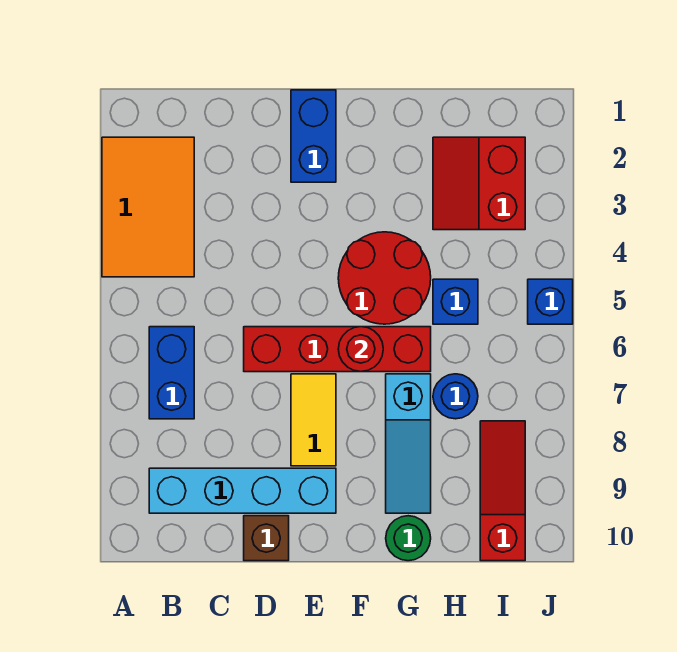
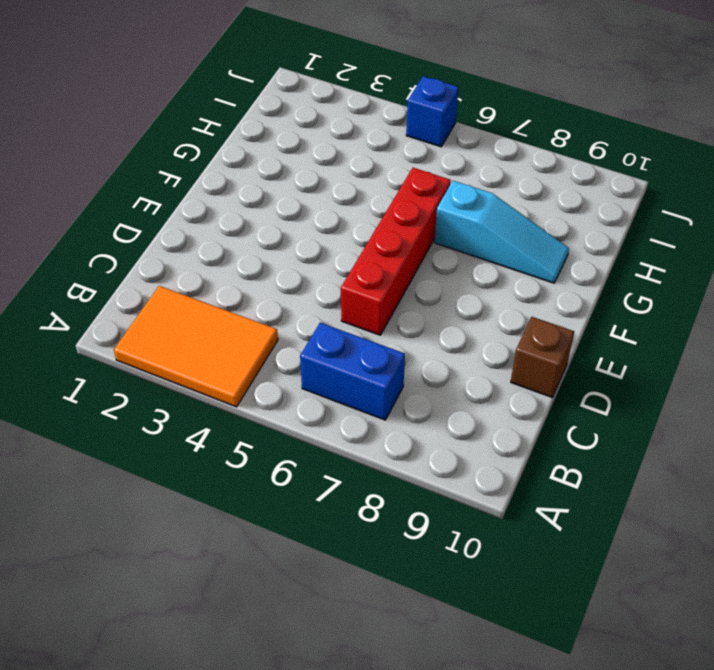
none -> cyan 1x4 brick [149,468,336,513]
none -> blue 1x2 brick [291,90,336,182]
none -> yellow 1x2 tile [291,374,336,466]

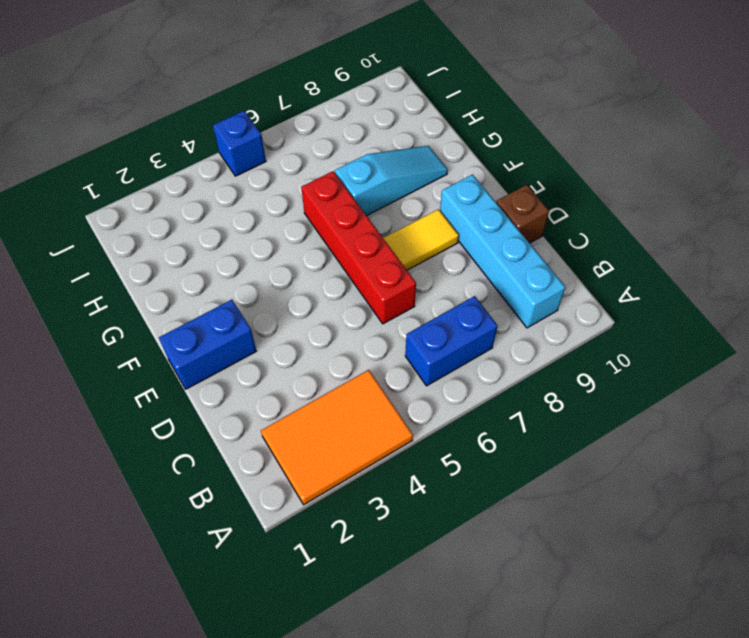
none -> red 2x2 round brick [338,232,431,324]
none -> green 1x1 round brick [386,516,431,561]
none -> red 2x2 slope [433,137,525,230]

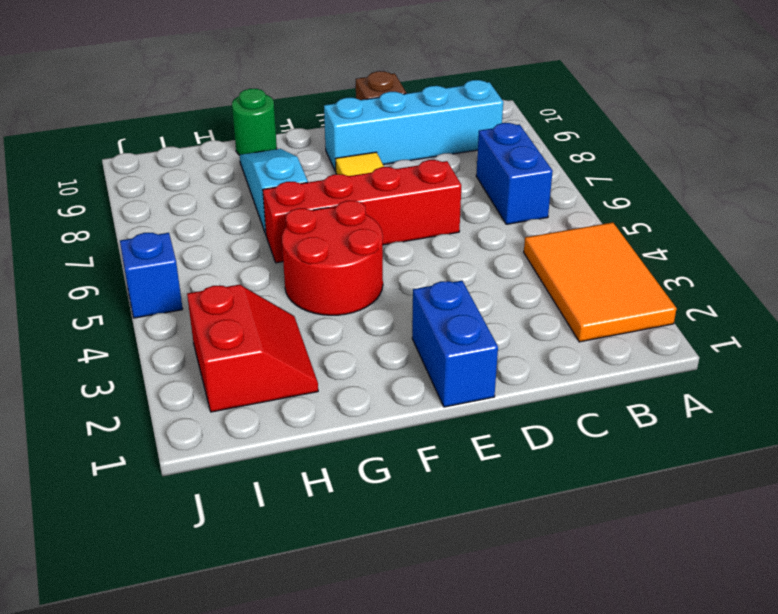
none -> blue 1x1 brick [433,279,478,324]
none -> blue 1x1 round brick [433,374,478,419]
none -> red 1x3 slope [480,421,525,561]

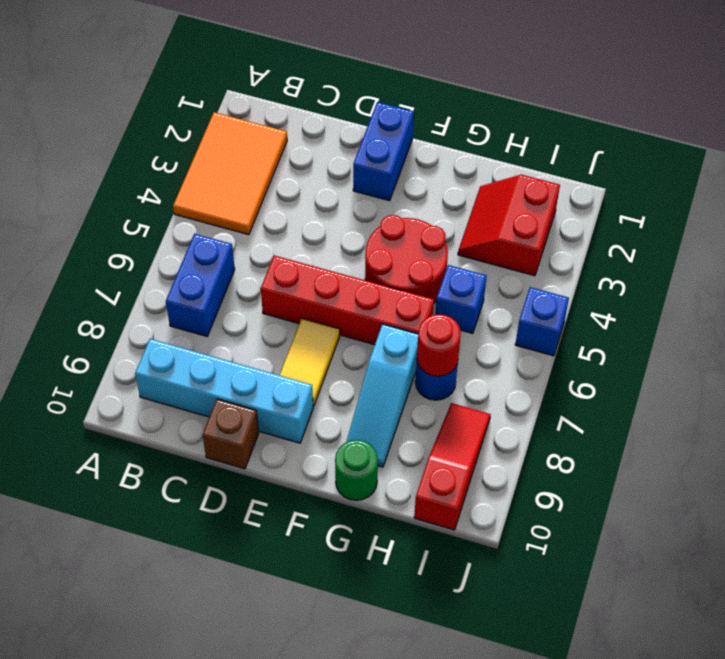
red 1x1 round brick [417,314,461,376] -> red 1x1 round brick moved to [338,327,383,372]

